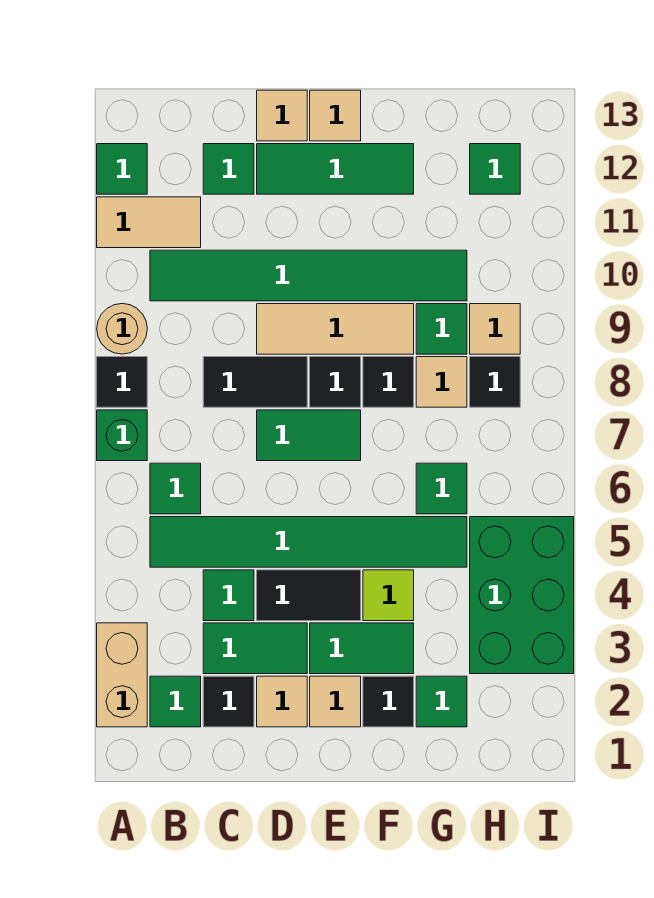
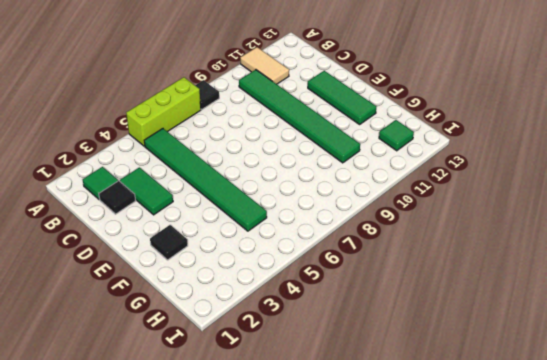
lime 1x3 brick [126,77,201,146] -> green 1x1 brick [97,410,147,461]
none -> tan 1x2 brick [97,623,147,727]
none -> tan 1x1 round brick [97,304,147,354]
none -> green 1x1 tile [97,144,147,194]
none -> green 1x1 tile [150,463,201,514]

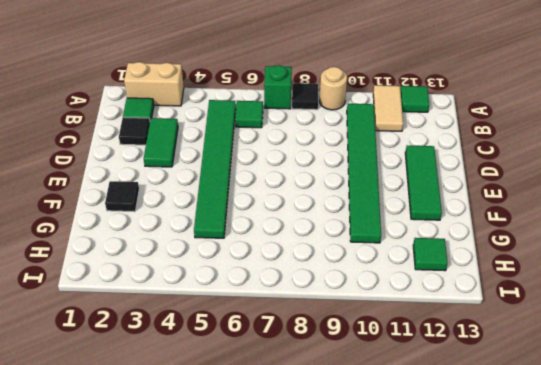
none -> green 1x1 tile [203,570,254,621]
none -> black 1x2 tile [203,357,307,407]
none -> green 1x1 tile [203,144,254,194]
none -> tan 1x1 tile [257,676,307,727]

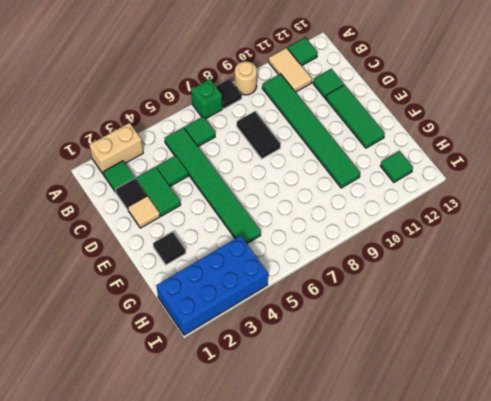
blue 2x4 brick [156,236,268,335] -> green 2x3 brick [470,517,574,674]
none -> black 1x2 tile [257,570,361,621]
none -> green 1x2 tile [257,410,361,461]
none -> tan 1x3 tile [257,304,414,354]
none -> tan 1x1 tile [257,90,307,141]

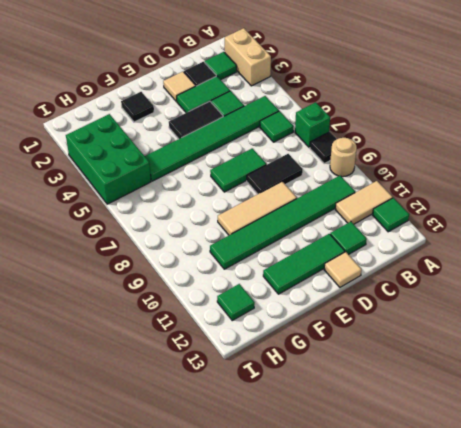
none -> tan 1x1 tile [310,676,361,727]
none -> green 1x2 tile [310,623,414,674]
none -> black 1x1 tile [310,357,361,407]
none -> tan 1x1 tile [310,90,361,141]

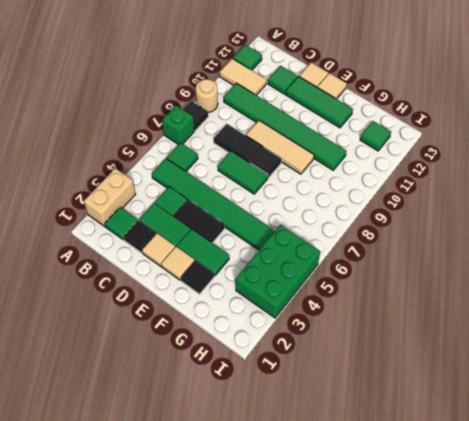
none -> lime 1x1 tile [363,570,414,621]
none -> black 1x1 tile [363,357,414,407]
none -> green 1x1 tile [416,676,467,727]
none -> green 1x1 tile [416,463,467,514]

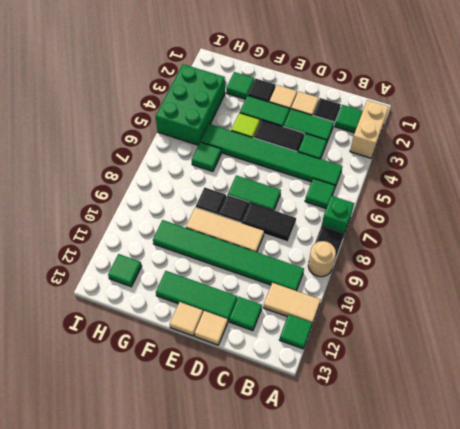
none -> tan 1x1 tile [416,357,467,407]
none -> green 1x1 tile [416,304,467,354]
none -> black 1x1 tile [470,357,520,407]
none -> tan 1x1 tile [470,304,520,354]

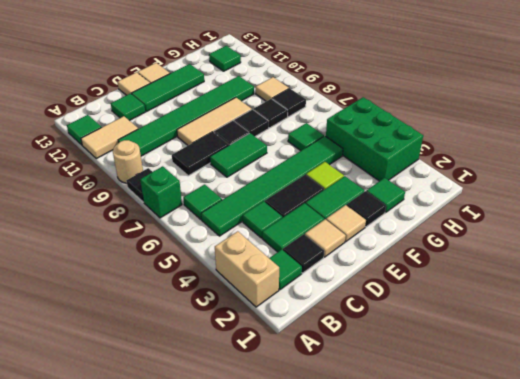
black 1x1 tile [253,99,288,128] -> tan 1x1 tile [416,357,467,407]
none -> green 1x1 tile [416,304,467,354]

